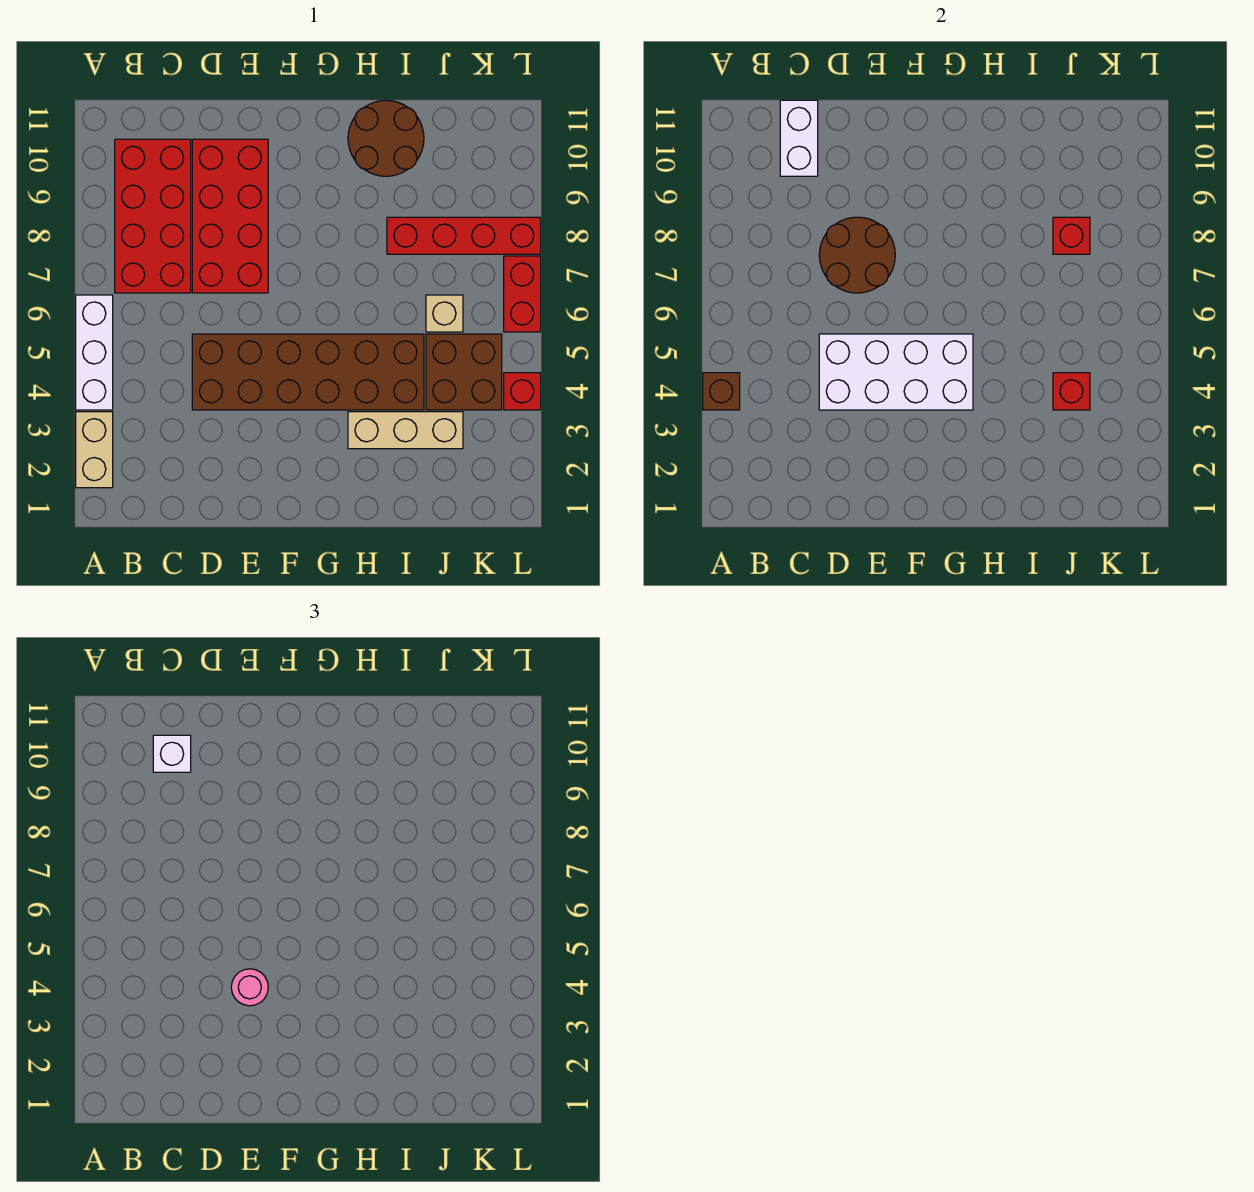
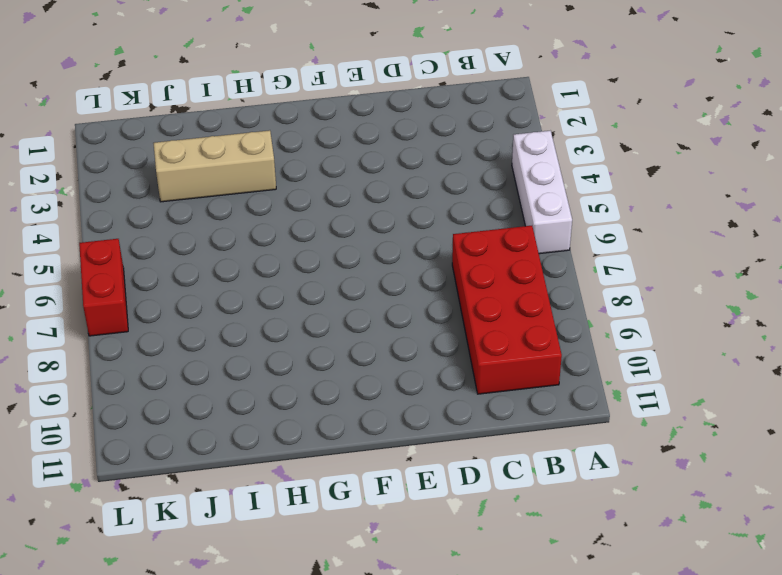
none -> tan 1x2 brick [76,412,113,488]
none -> brown 2x6 brick [192,334,424,410]
none -> red 2x4 brick [192,139,268,293]

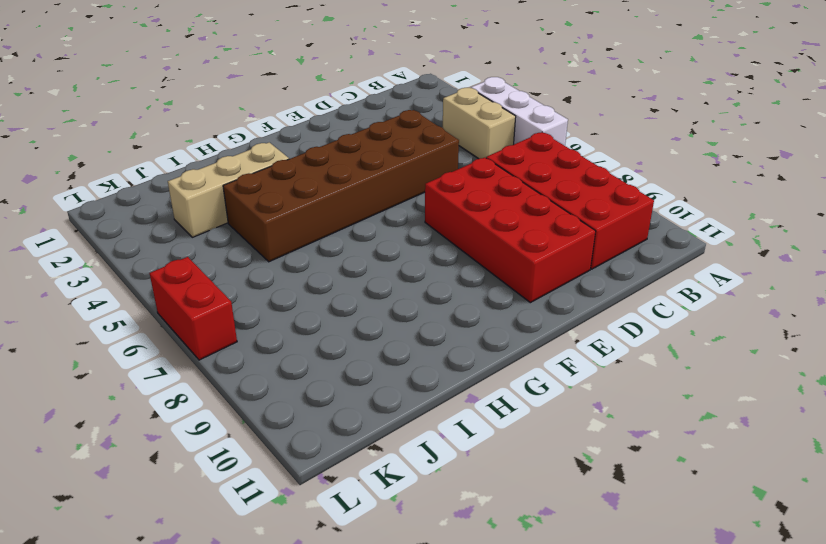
tan 1x2 brick [443,88,516,159] -> tan 1x2 brick moved to [76,412,113,488]
none -> brown 2x2 round brick [348,100,424,176]
none -> red 1x4 brick [387,217,541,254]
none -> brown 2x2 brick [426,334,502,410]

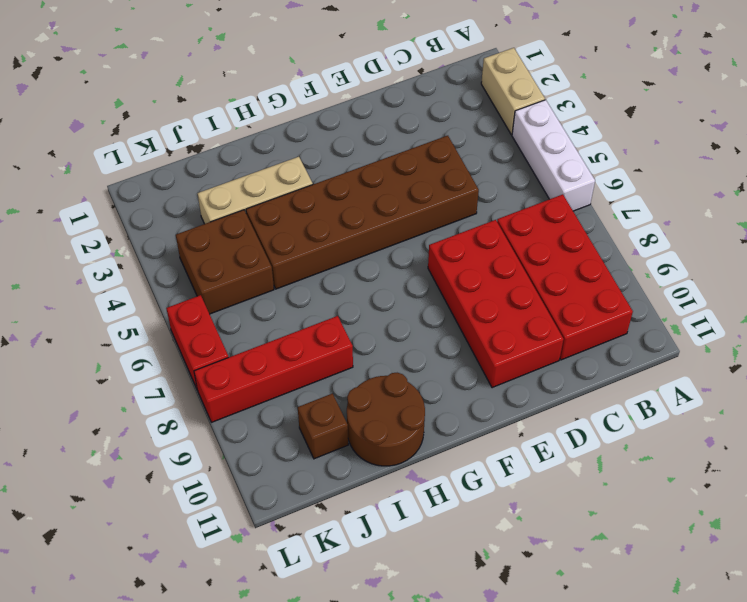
brown 1x1 brick [298,394,348,459] -> brown 1x1 brick moved to [703,373,740,410]
none -> tan 1x1 brick [426,295,463,332]
none -> red 1x1 brick [504,373,541,410]
none -> white 1x2 brick [780,100,818,176]

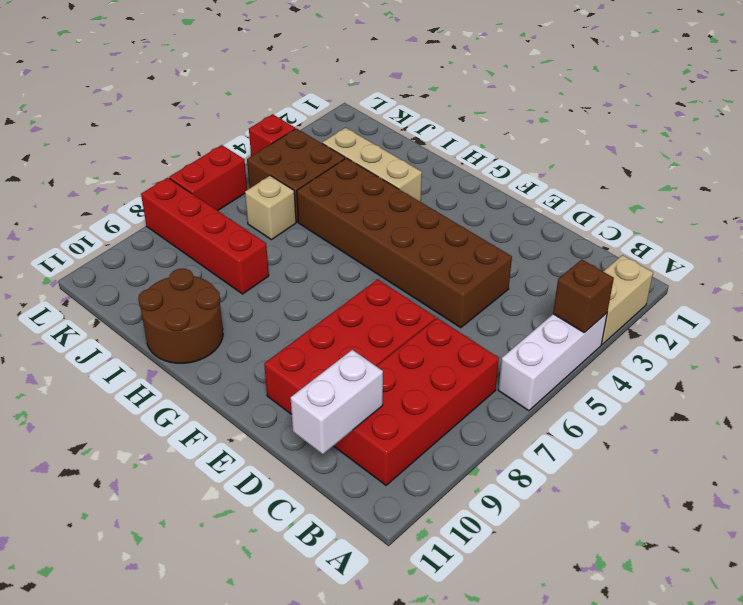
none -> white 2x4 brick [819,334,973,410]
none -> brown 2x2 round brick [819,217,895,293]
none -> red 1x1 brick [1053,373,1090,410]

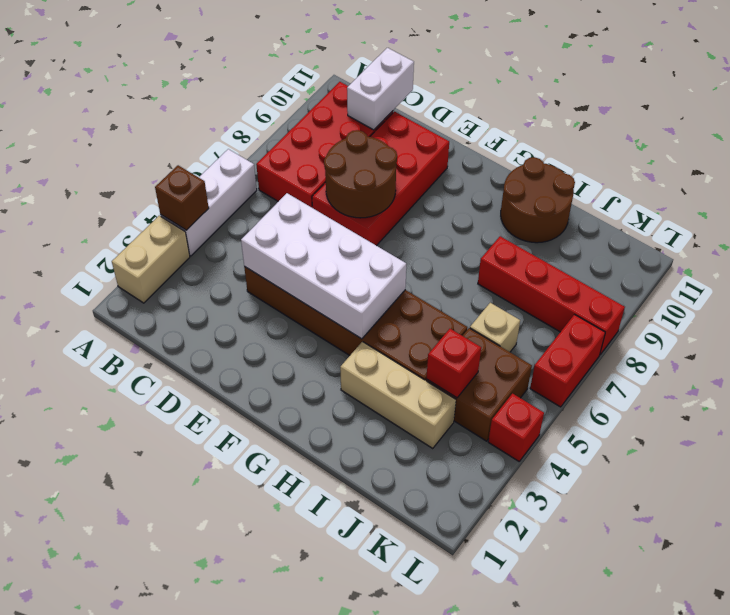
none -> red 1x1 brick [1053,217,1090,254]
none -> white 1x1 brick [153,735,191,772]
none -> pink 1x1 round brick [231,969,268,1006]

